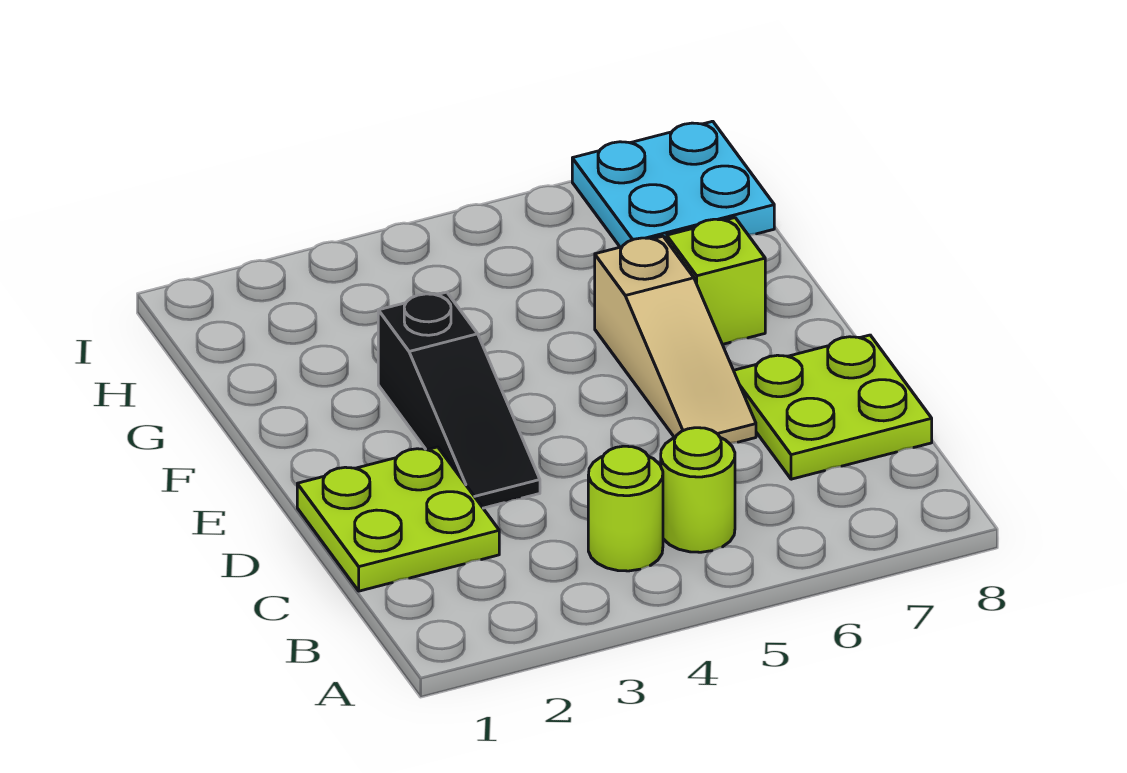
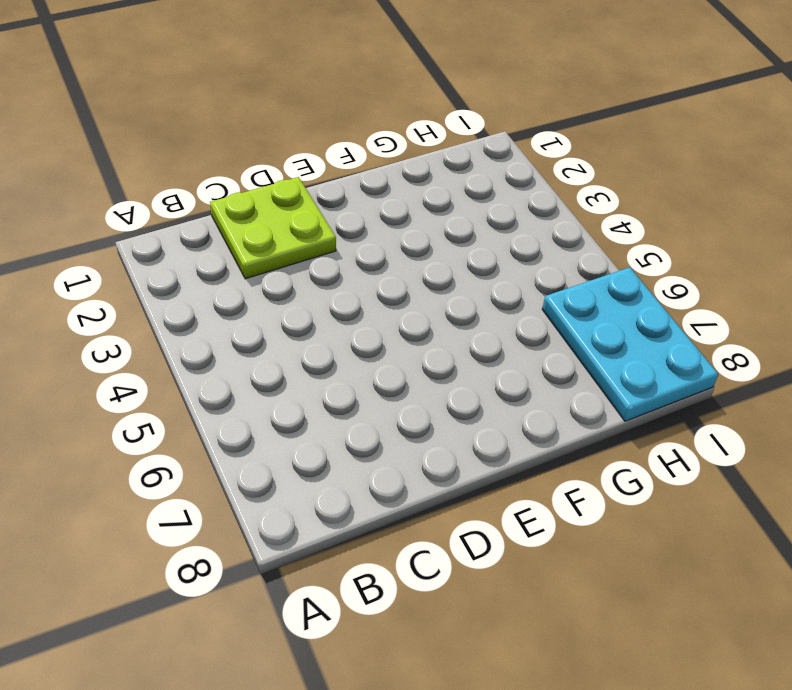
cyan 2x3 plate [542,267,718,421] -> cyan 2x2 plate [572,121,774,247]
none -> lime 1x1 round brick [588,446,663,571]
none -> lime 1x1 round brick [661,428,735,552]

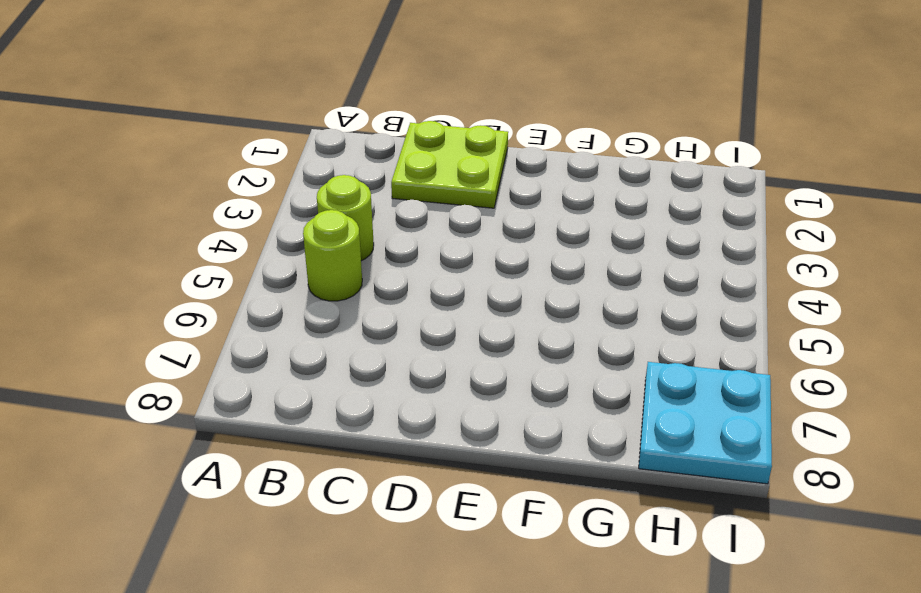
none -> lime 2x2 plate [734,335,932,479]
none -> black 1x3 slope [378,292,540,508]

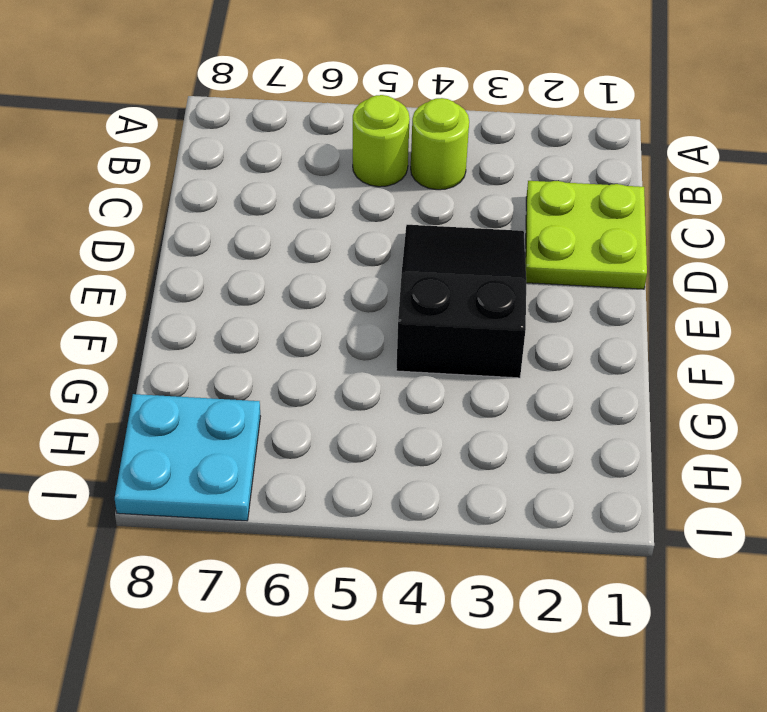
black 2x3 slope [396,225,526,378] -> black 1x3 slope [378,292,540,508]
none -> lime 2x2 plate [734,335,932,479]
none -> tan 1x3 slope [595,236,756,443]

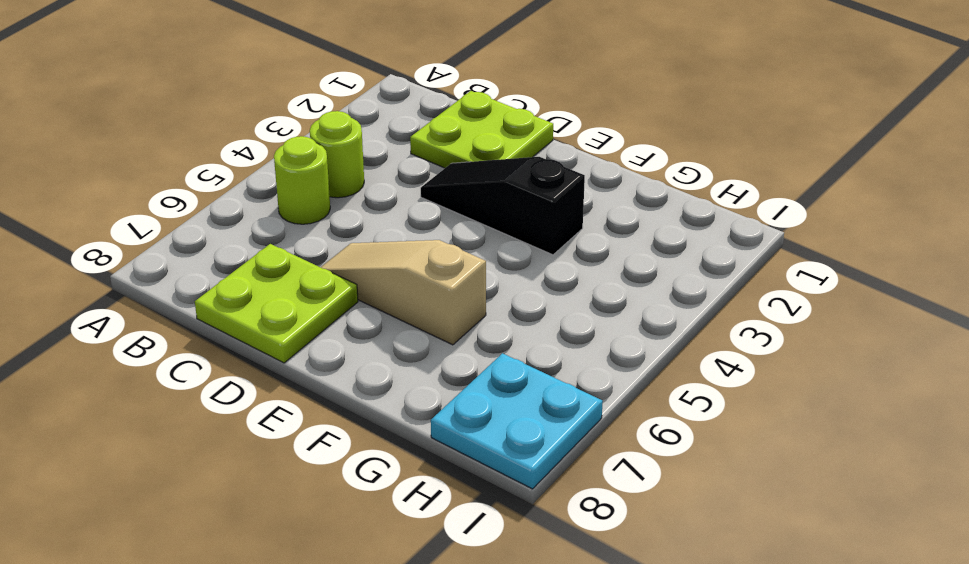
none -> lime 1x1 brick [667,218,765,344]

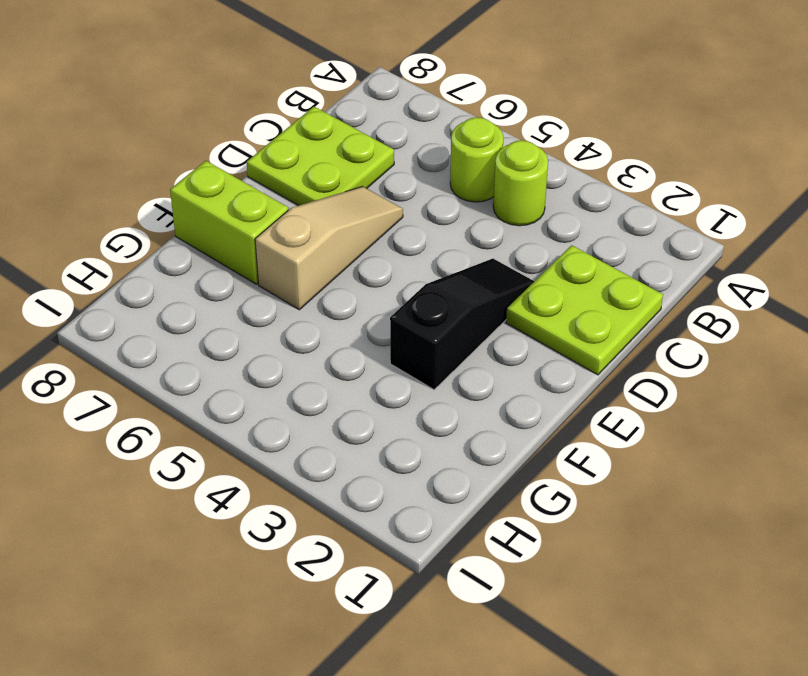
lime 1x2 brick [170,161,288,284] -> lime 1x1 brick [667,218,765,344]
none -> cyan 2x2 plate [572,121,774,247]

